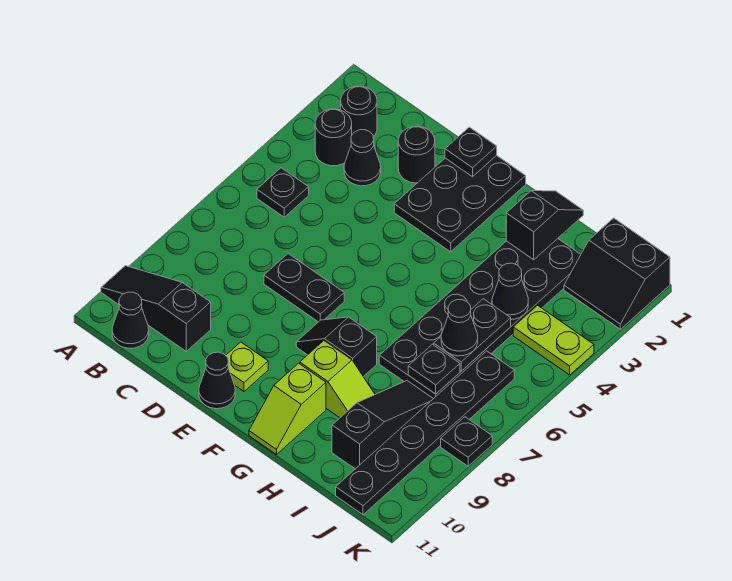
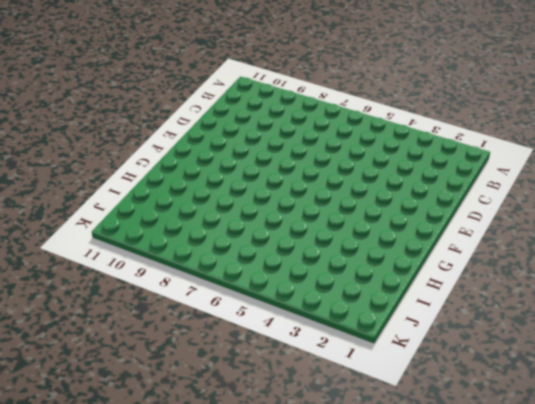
none -> black 1x3 slope [101,266,211,351]
none -> black 1x1 round brick [341,86,377,137]
none -> black 1x1 round brick [315,109,352,166]

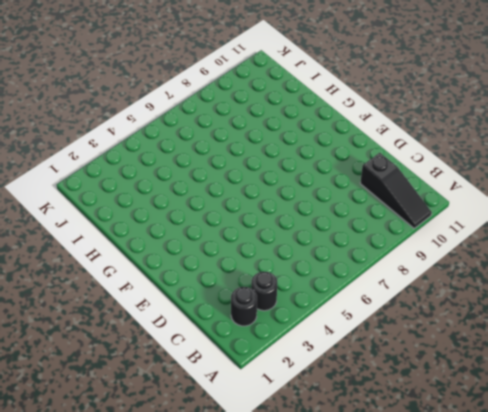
none -> black 1x1 plate [257,168,309,217]
none -> black 1x1 cone [112,292,149,348]
none -> black 1x1 cone [344,130,381,186]

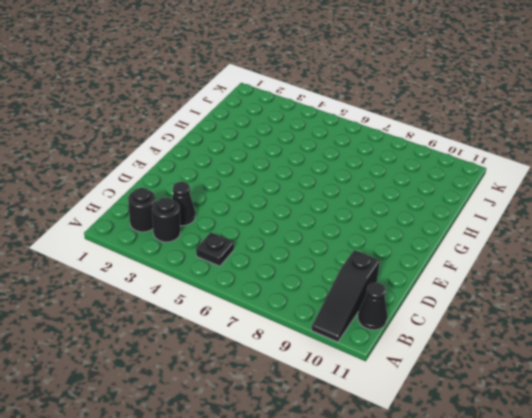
none -> black 1x1 round brick [398,126,435,183]
none -> black 1x2 plate [264,254,344,322]
none -> black 2x3 plate [394,155,526,252]

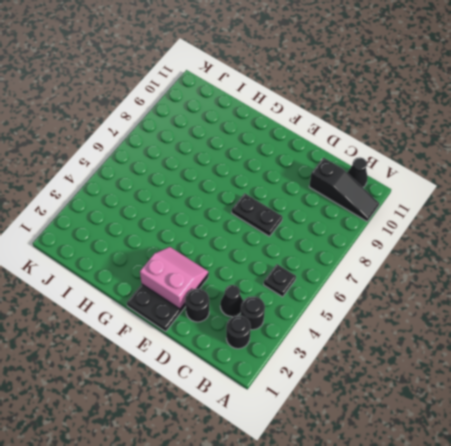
pink 2x2 slope [140,247,208,309] -> none
none -> lime 1x1 plate [226,342,268,391]
none -> black 1x1 cone [199,352,235,409]
none -> black 1x2 slope [296,317,377,377]

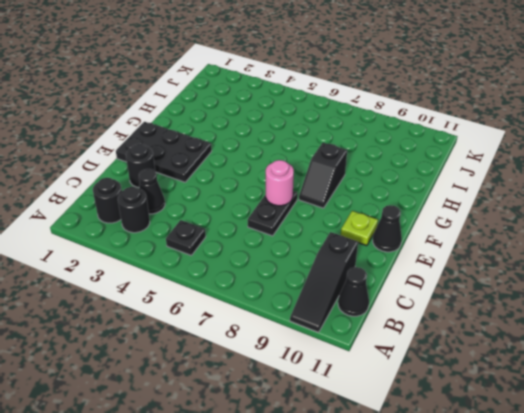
pink 1x1 round brick [266,160,294,206] -> none
none -> lime 1x2 slope [300,341,375,418]
none -> lime 1x2 slope [249,363,326,455]
none -> black 2x6 plate [379,239,581,399]

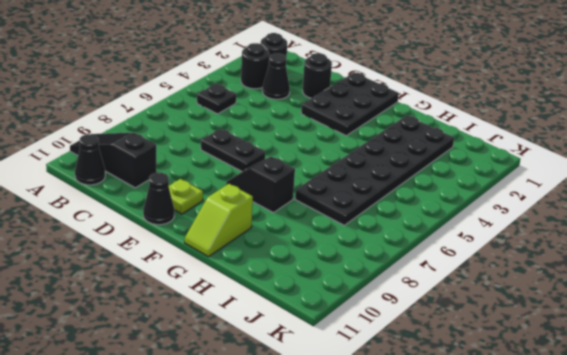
none -> lime 1x2 slope [300,341,375,418]
none -> black 1x3 slope [332,381,433,469]
none -> black 2x2 slope [564,218,670,329]

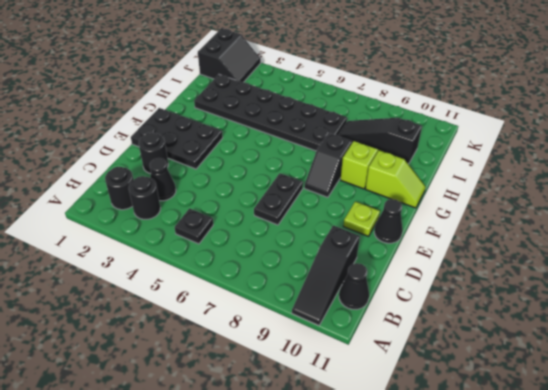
none -> lime 1x2 plate [513,305,594,375]
none -> black 1x6 plate [336,351,514,515]
none -> black 1x1 plate [441,417,492,466]

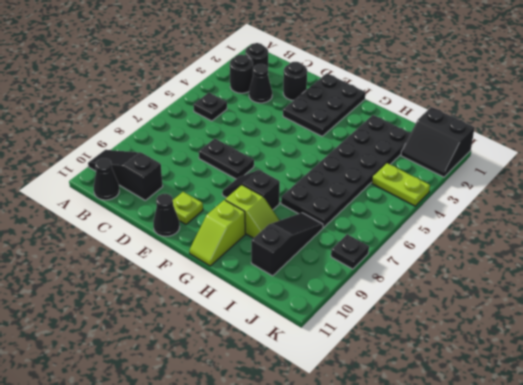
none -> black 1x6 plate [336,351,514,515]
none -> black 1x1 plate [445,127,497,177]
none -> black 1x2 slope [506,191,583,260]

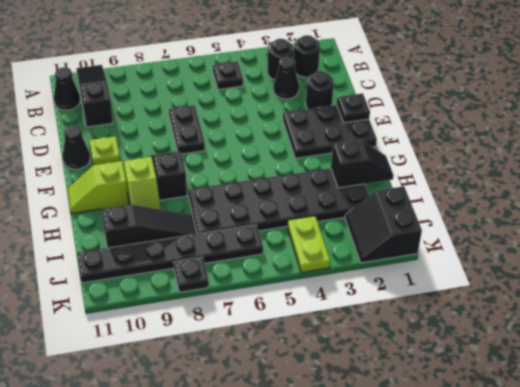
none -> black 1x1 cone [492,263,528,320]
none -> black 1x2 plate [434,299,511,371]
none -> black 1x1 plate [408,344,460,394]

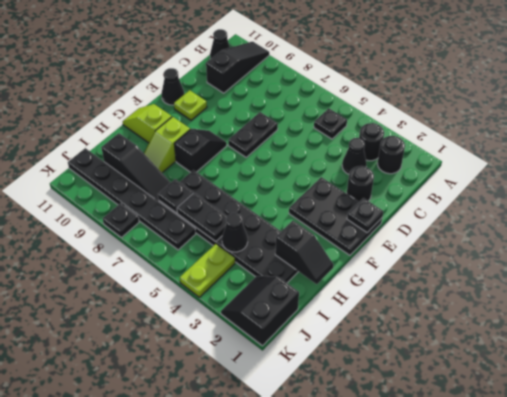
none -> black 1x1 cone [441,300,478,356]

